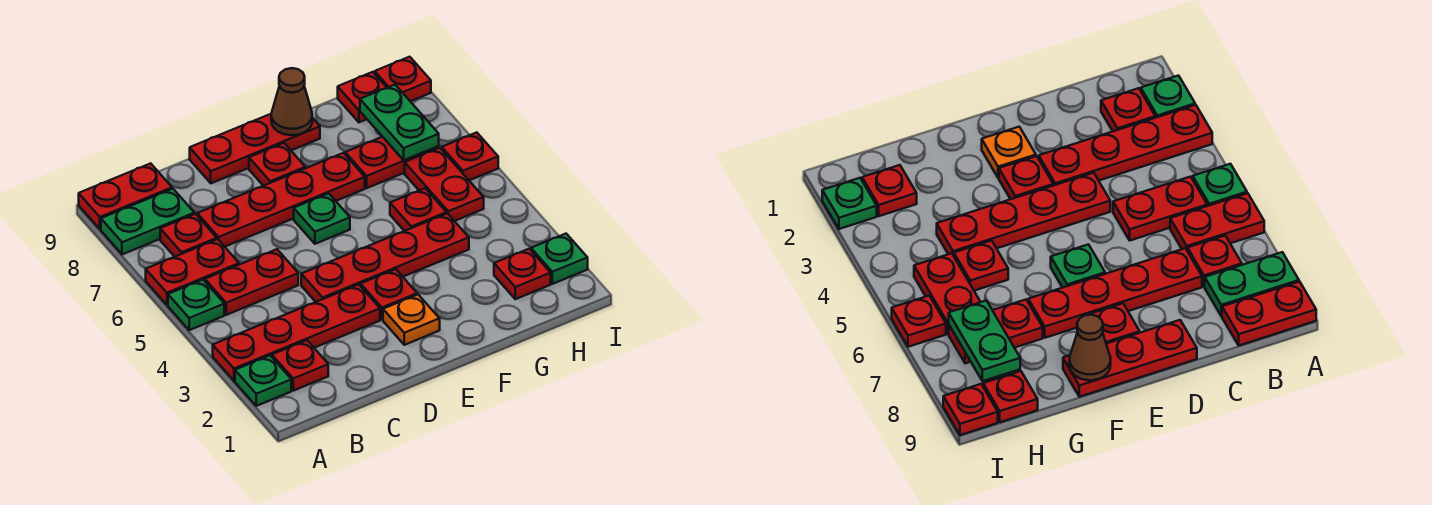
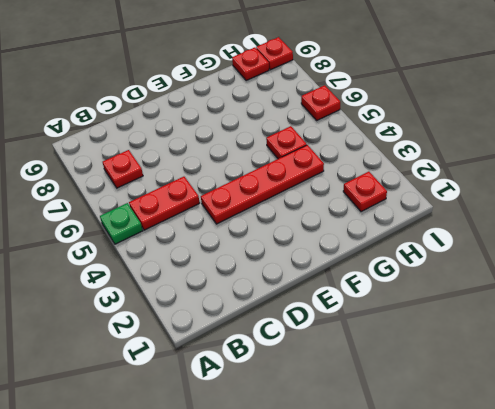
none -> green 1x1 plate [235,356,291,406]
none -> red 1x4 plate [213,284,380,381]
none -> red 1x2 plate [146,239,239,305]

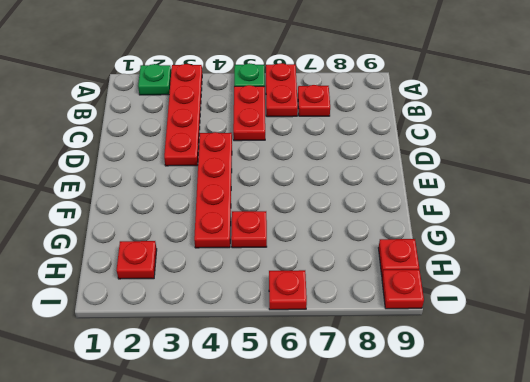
none -> green 1x2 plate [101,189,194,254]
none -> red 1x2 plate [79,163,172,229]
none -> red 1x1 plate [272,340,328,391]

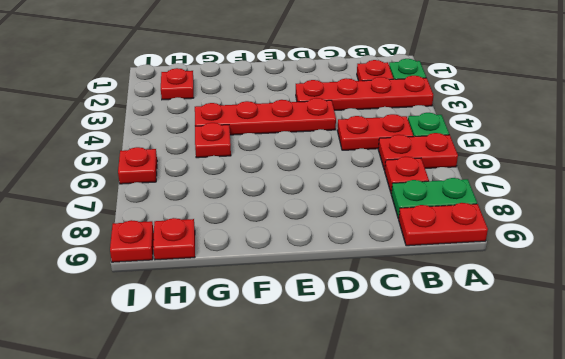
none -> red 1x4 plate [197,153,365,247]
none -> red 1x3 plate [190,114,320,183]
none -> orange 1x1 plate [383,295,440,345]

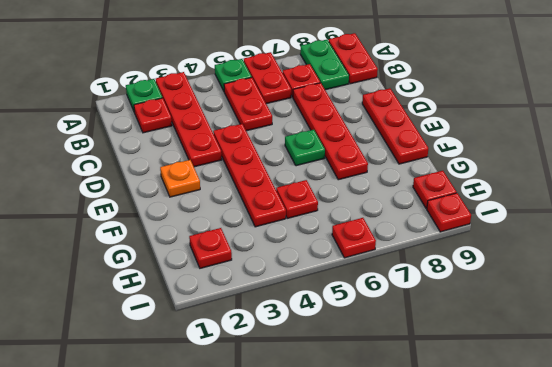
none -> red 1x1 plate [361,269,417,320]
none -> red 1x1 plate [249,143,305,186]
none -> red 1x2 plate [345,137,439,188]

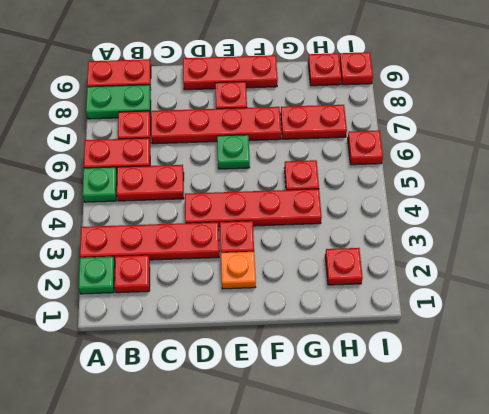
none -> red 1x2 plate [405,148,484,221]
none -> green 1x1 plate [531,234,588,284]
none -> brown 1x1 cone [271,68,312,135]

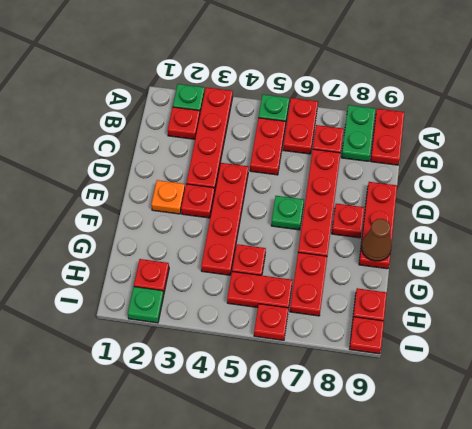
none -> green 1x2 plate [360,85,439,160]

